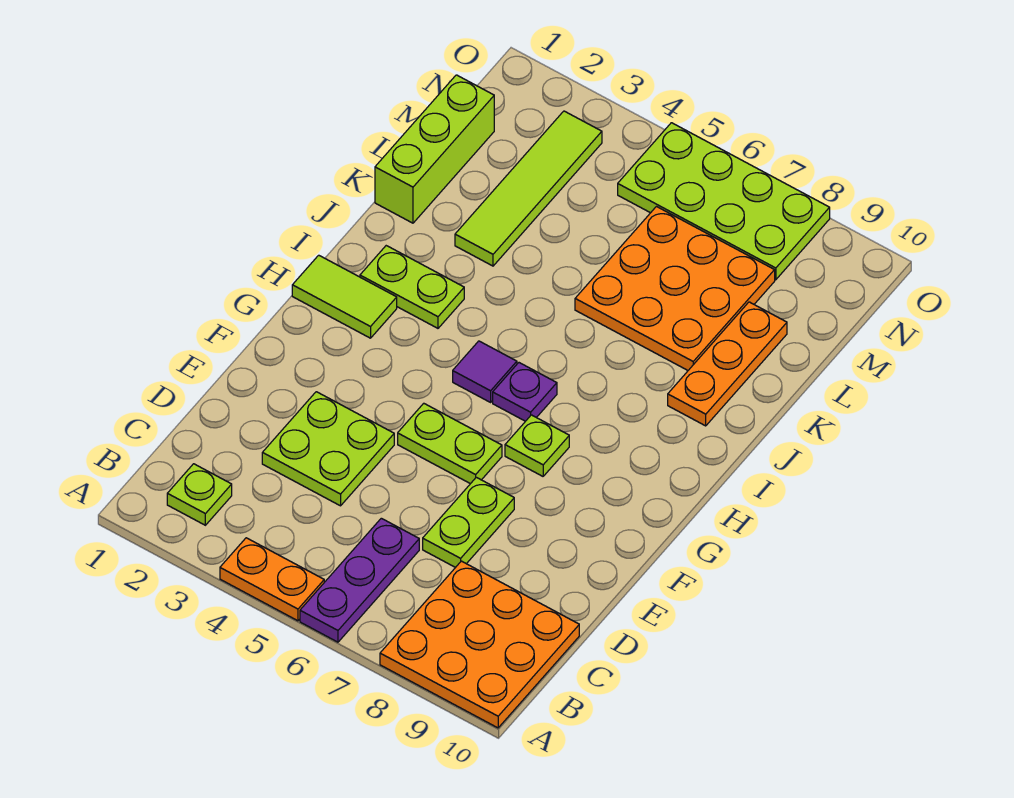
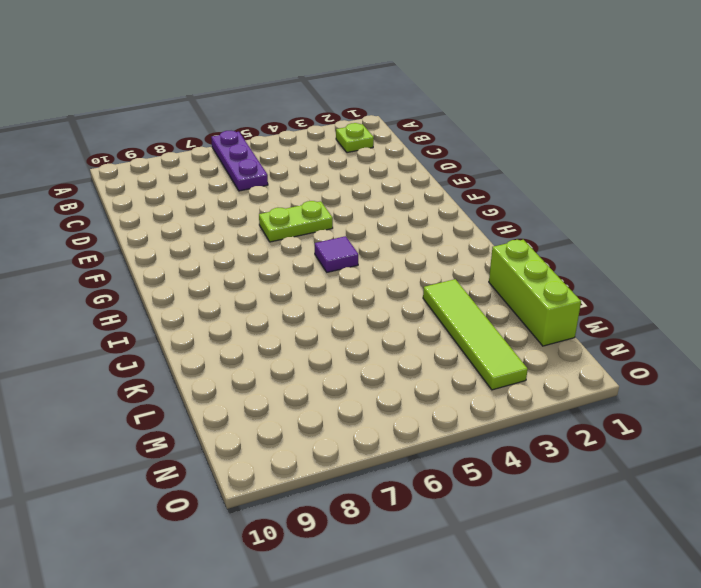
none -> orange 1x2 plate [220,538,324,621]
none -> orange 3x3 plate [380,561,579,728]
none -> lime 2x2 plate [262,392,394,506]

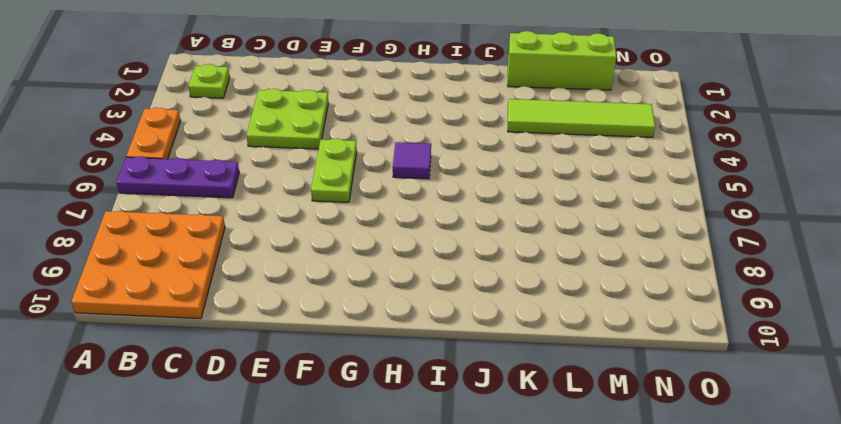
none -> lime 1x2 plate [423,477,514,568]
none -> lime 1x1 plate [505,415,569,476]
none -> lime 1x2 tile [292,255,397,338]

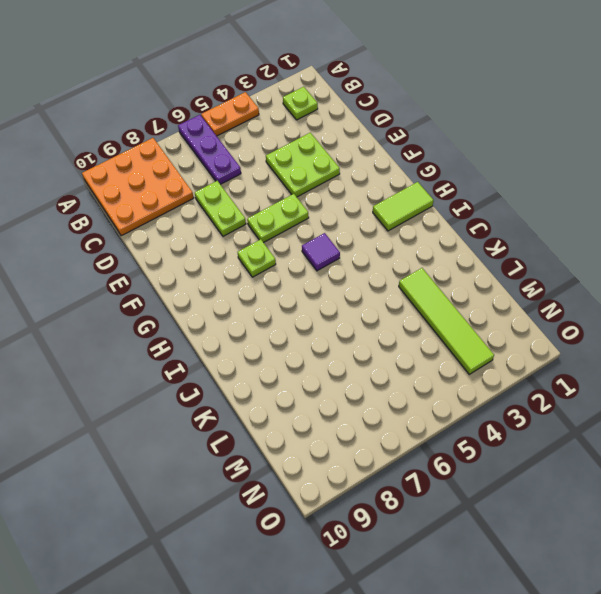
none -> purple 1x1 plate [493,363,557,421]
none -> lime 1x2 plate [360,246,464,328]
none -> orange 1x3 plate [668,302,787,426]

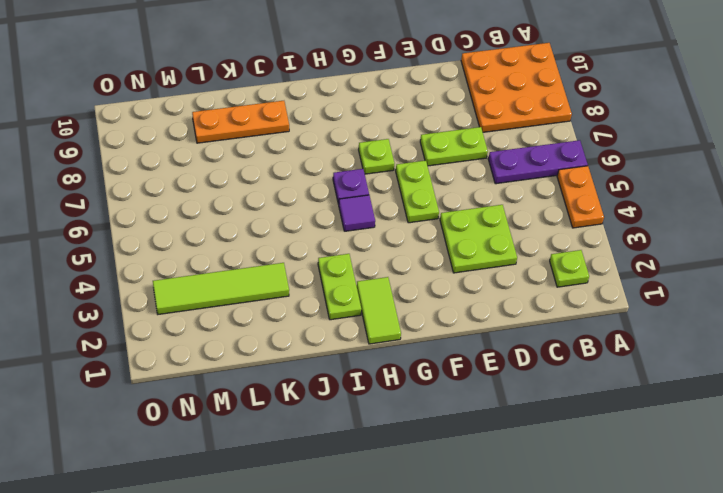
none -> lime 1x3 brick [375,75,494,223]
none -> orange 3x3 plate [575,207,775,370]
none -> lime 2x4 plate [618,123,830,280]

